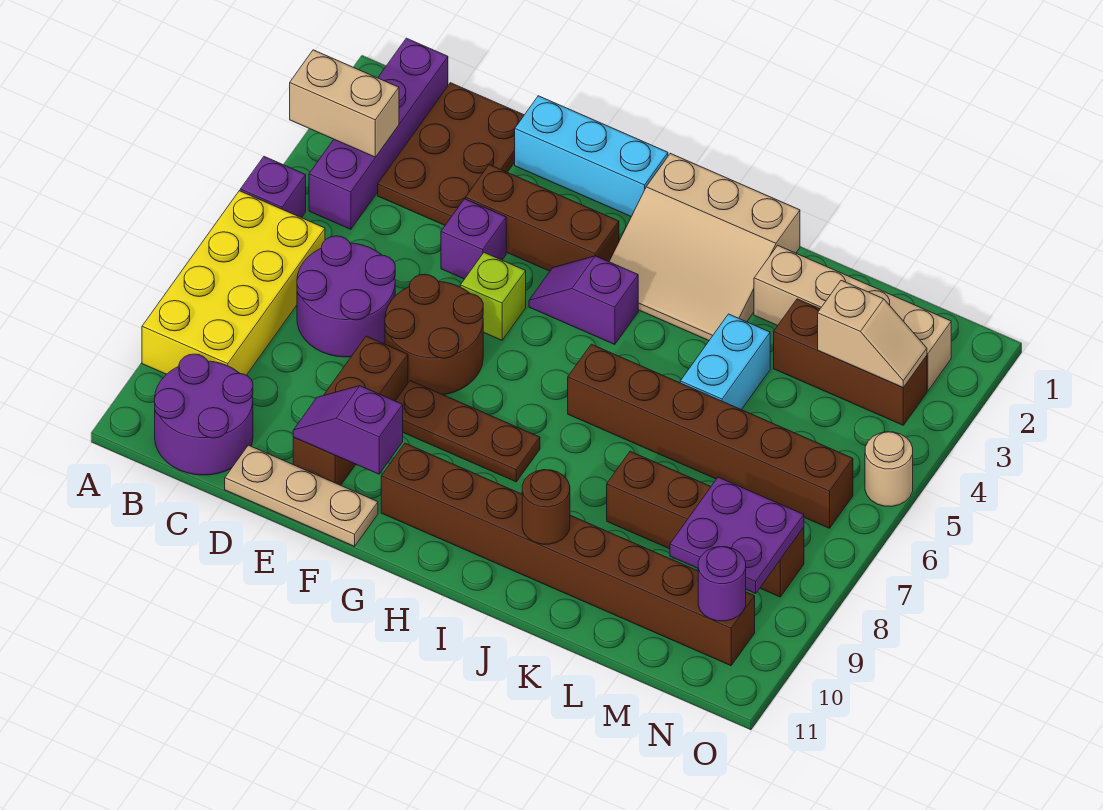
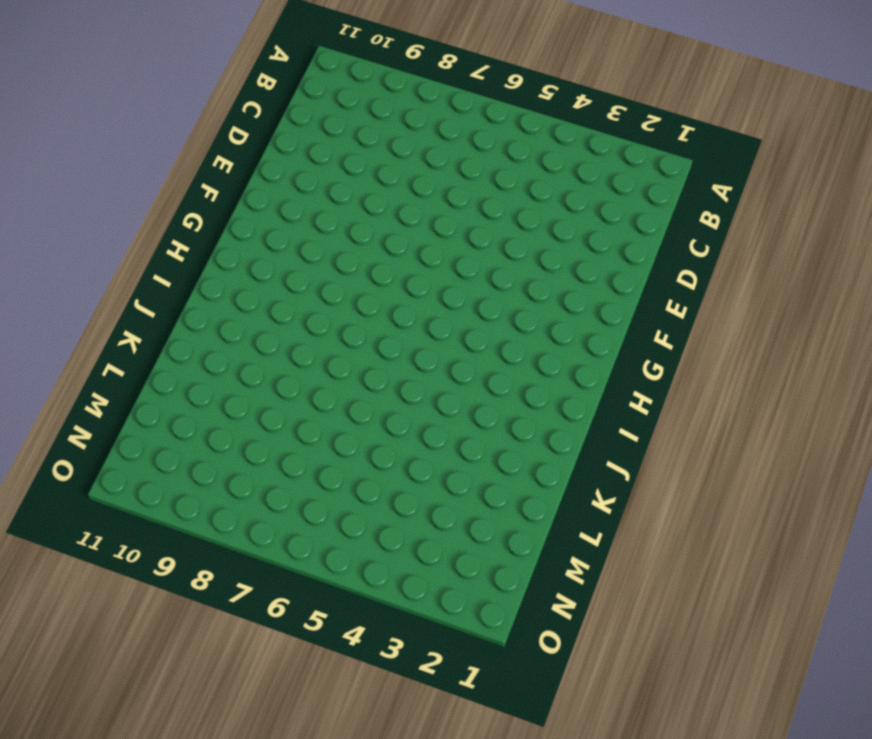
none -> purple 1x1 brick [240,157,306,218]
none -> yellow 2x4 brick [142,191,325,375]
none -> purple 1x4 brick [309,38,448,229]

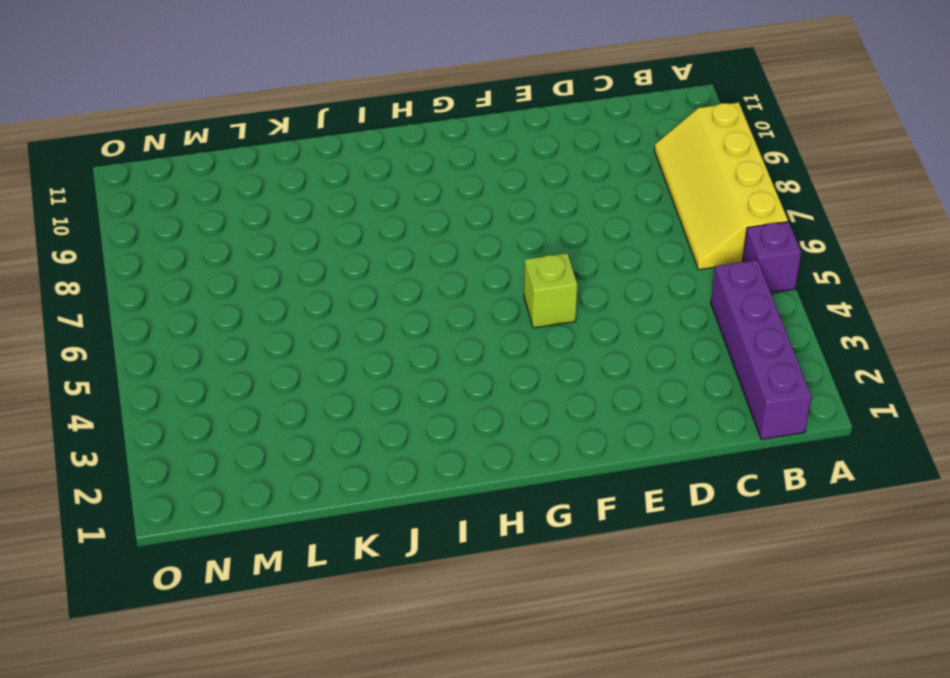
yellow 2x4 slope [654,102,788,270] -> yellow 2x4 brick [142,191,325,375]
none -> purple 2x2 round brick [155,354,253,475]
none -> brown 2x3 plate [378,83,524,225]
none -> purple 2x2 round brick [297,236,395,357]

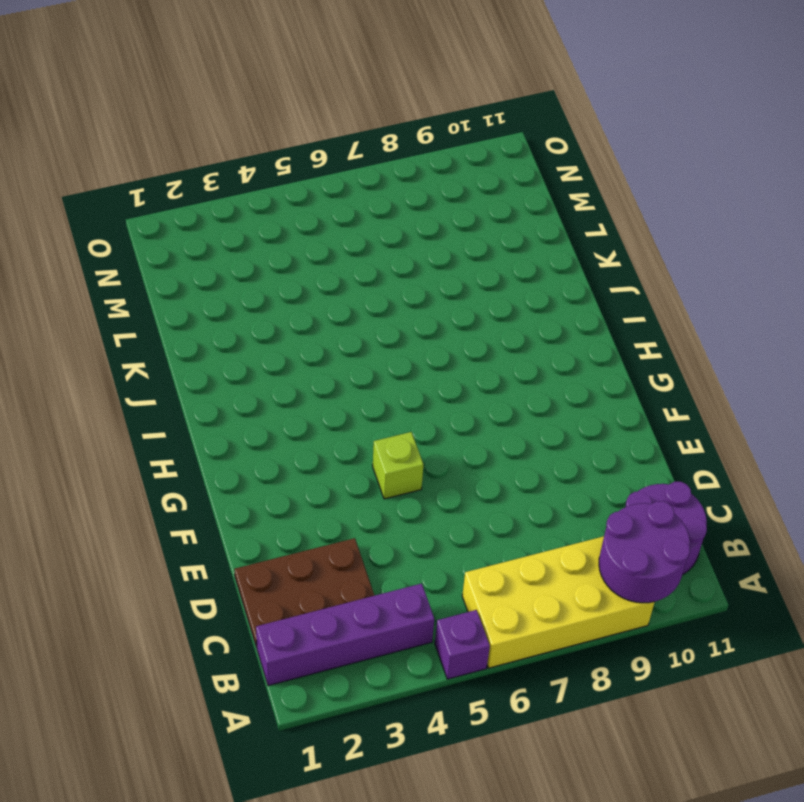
purple 2x2 round brick [599,501,690,603] -> purple 2x2 round brick moved to [297,236,395,357]
none -> tan 1x3 plate [225,445,378,546]
none -> cyan 1x3 brick [515,96,668,217]
none -> brown 1x3 brick [466,165,619,271]

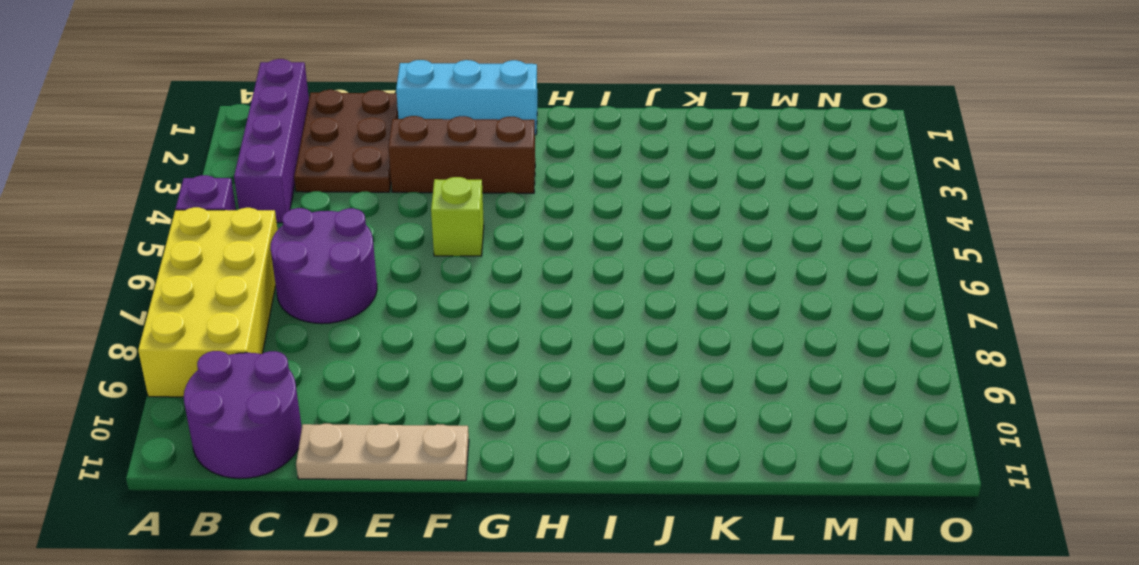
none -> purple 1x1 brick [441,199,506,279]
none -> brown 2x2 round brick [385,274,483,395]
none -> brown 1x3 brick [293,336,408,485]

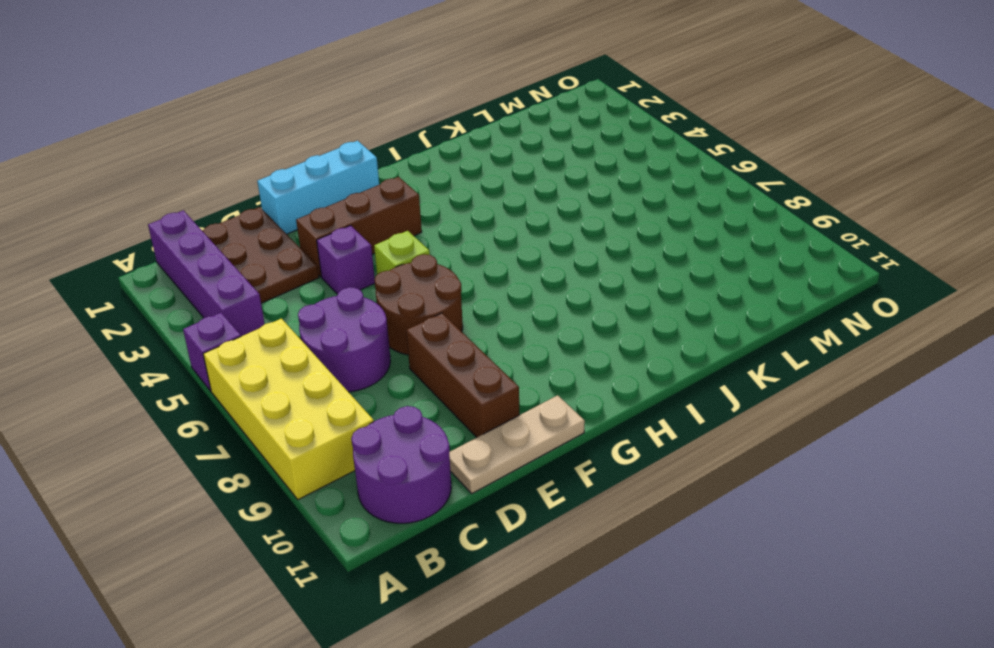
none -> brown 1x3 plate [396,381,540,482]
none -> purple 1x2 slope [529,256,638,345]
none -> brown 1x8 brick [381,443,755,666]

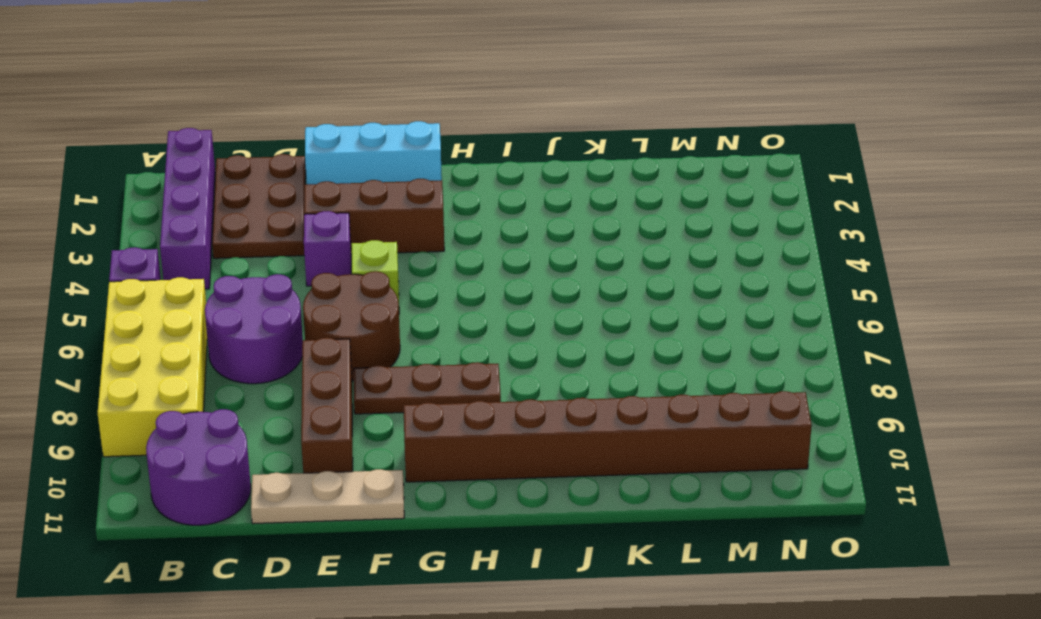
none -> purple 1x2 slope [529,256,638,345]
none -> tan 3x3 slope [609,153,800,341]
none -> brown 1x6 brick [568,344,853,528]

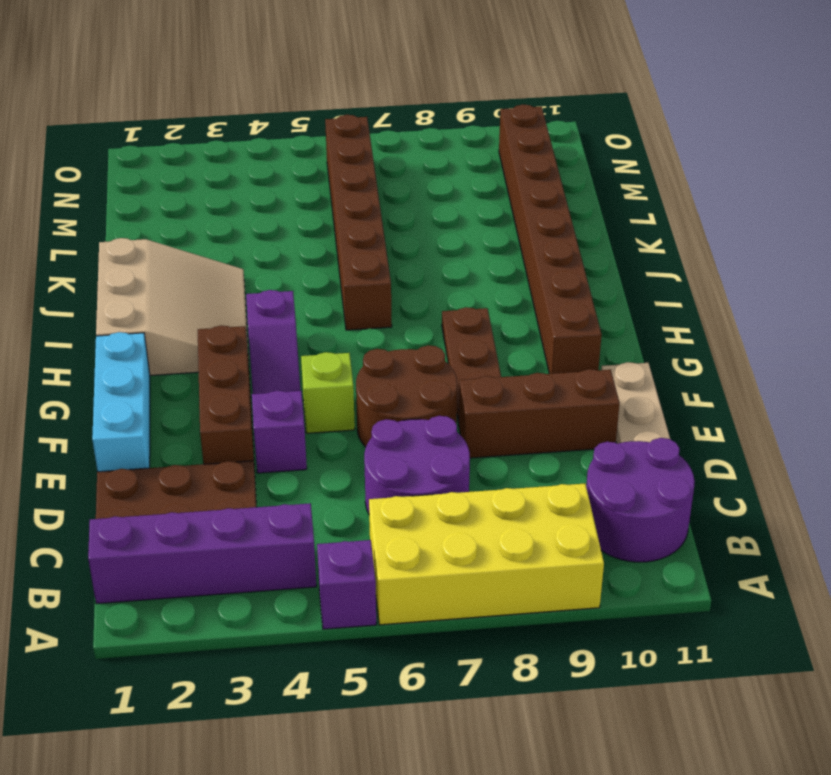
none -> tan 1x4 brick [754,245,951,391]
none -> cyan 1x2 brick [680,314,770,410]
none -> brown 1x4 brick [607,451,804,597]

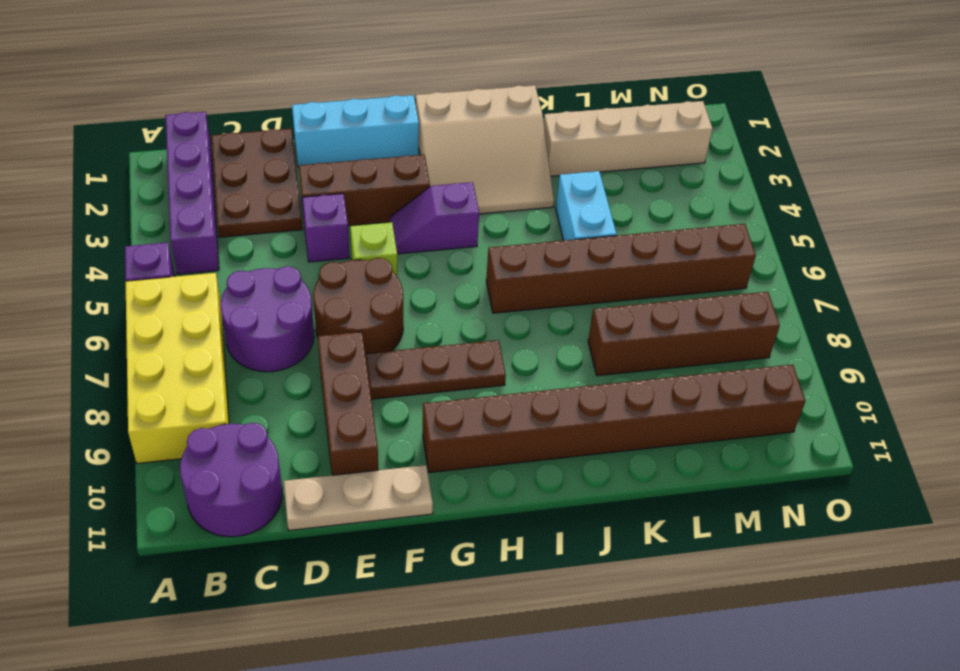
none -> brown 1x3 brick [774,299,927,425]
none -> tan 1x1 round brick [865,432,913,507]
none -> tan 1x2 brick [290,50,399,157]

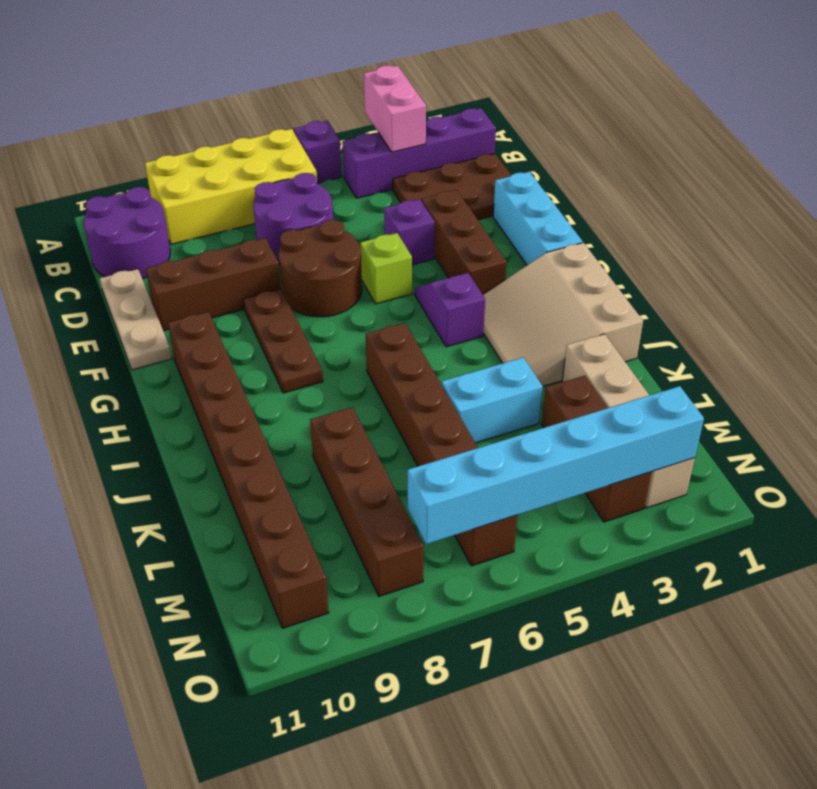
pink 1x2 brick [364,65,426,152] -> tan 1x2 brick [290,50,399,157]
cyan 1x6 brick [408,386,704,544] -> tan 1x2 slope [818,280,927,387]
none -> tan 1x1 round brick [865,432,913,507]
none -> purple 1x2 slope [293,386,403,474]
none -> brown 1x1 round brick [522,470,570,544]

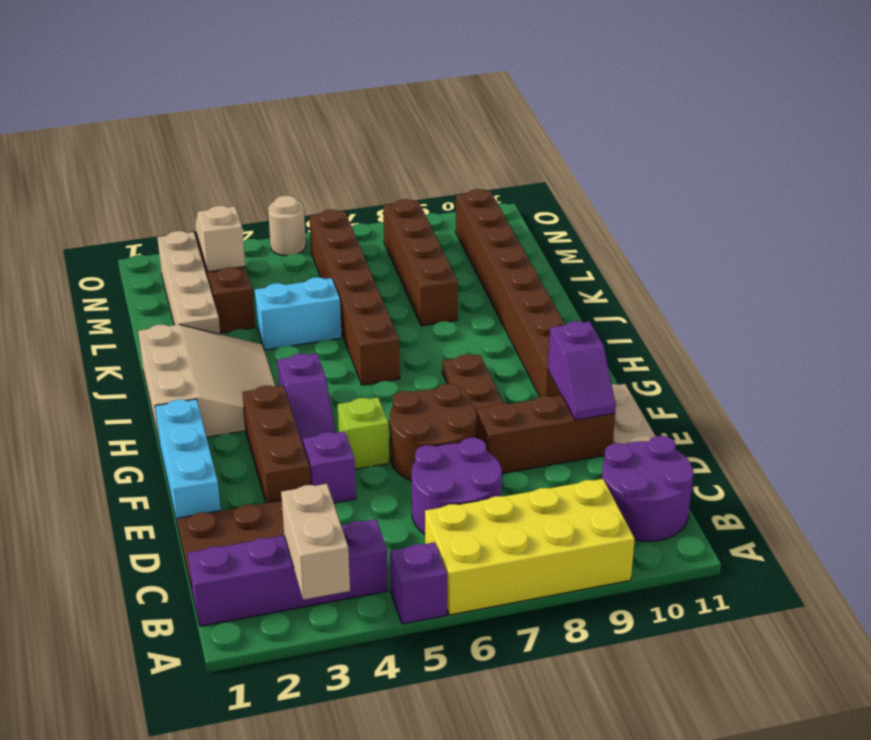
none -> brown 1x1 round brick [522,470,570,544]
none -> purple 2x2 plate [670,477,804,593]
none -> purple 1x1 round brick [698,547,746,621]

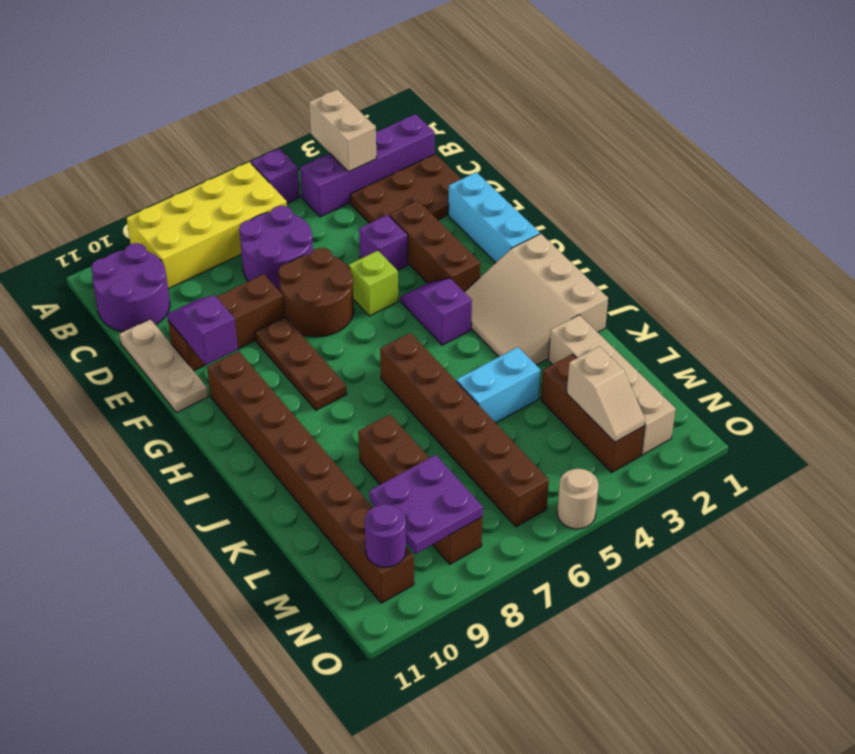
none -> brown 1x1 round brick [522,470,570,544]

